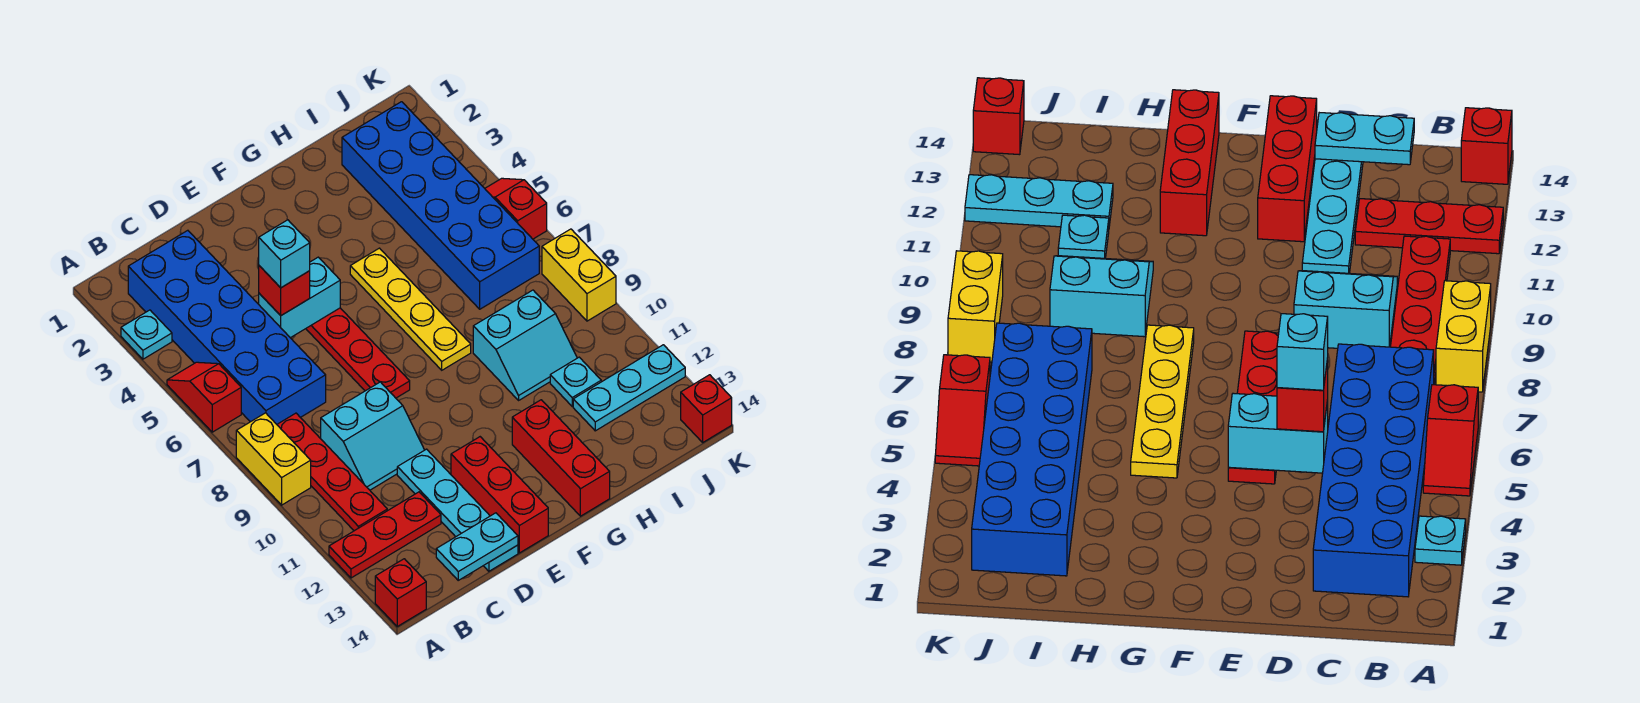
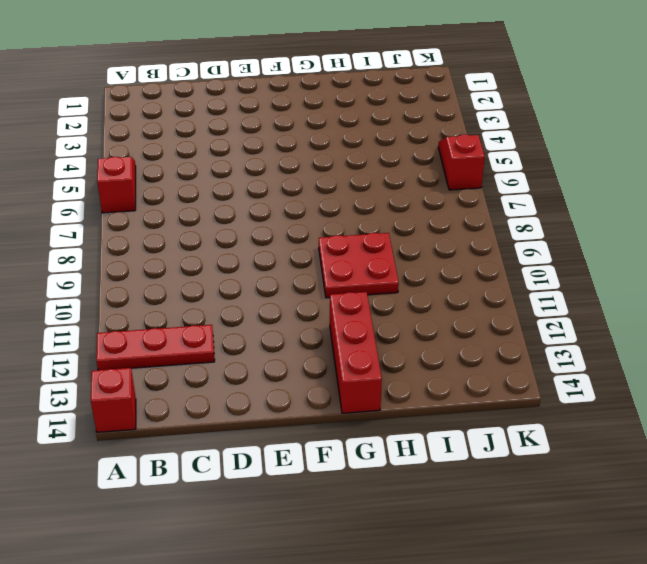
red 2x2 plate [319,233,399,298] -> cyan 2x2 slope [473,290,577,400]
none -> cyan 1x1 plate [121,310,172,359]
none -> yellow 1x2 brick [236,413,311,505]
none -> blue 2x6 brick [128,230,326,424]

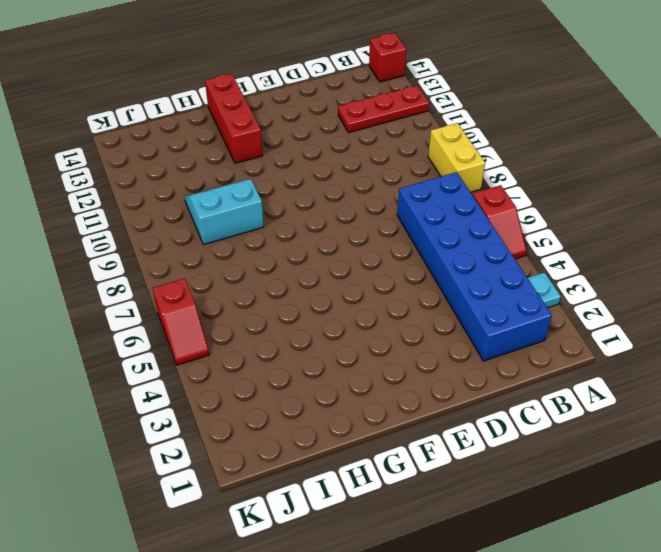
none -> red 1x4 plate [277,413,387,531]
none -> cyan 2x2 slope [321,382,424,490]
none -> cyan 1x4 plate [397,449,518,571]

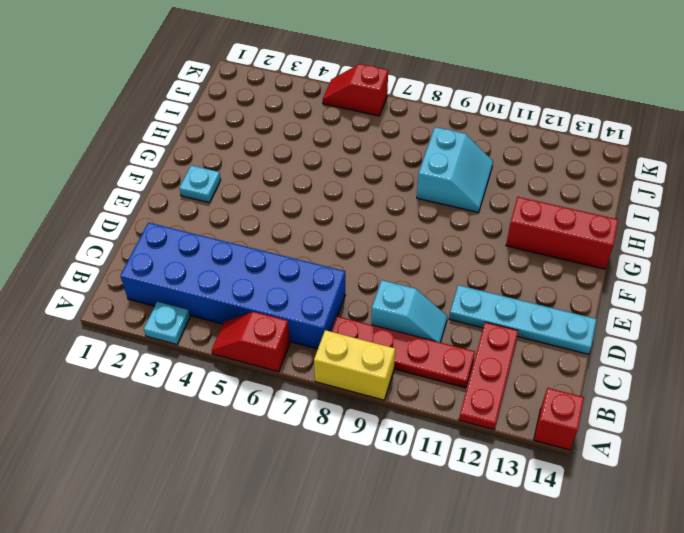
cyan 1x2 slope [371,280,447,342] -> cyan 2x2 slope [321,382,424,490]
cyan 1x1 plate [179,165,221,203] -> cyan 1x1 plate moved to [550,357,601,406]
none -> red 1x4 plate [306,308,410,398]
none -> red 1x3 brick [451,437,548,553]
none -> yellow 1x4 plate [350,248,471,370]

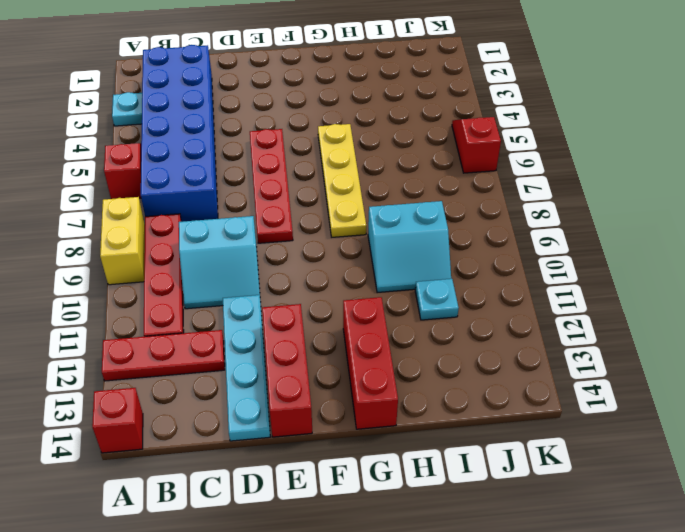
none -> blue 2x6 brick [342,102,539,309]
none -> cyan 1x3 plate [573,345,685,431]
none -> yellow 1x2 brick [542,229,616,321]

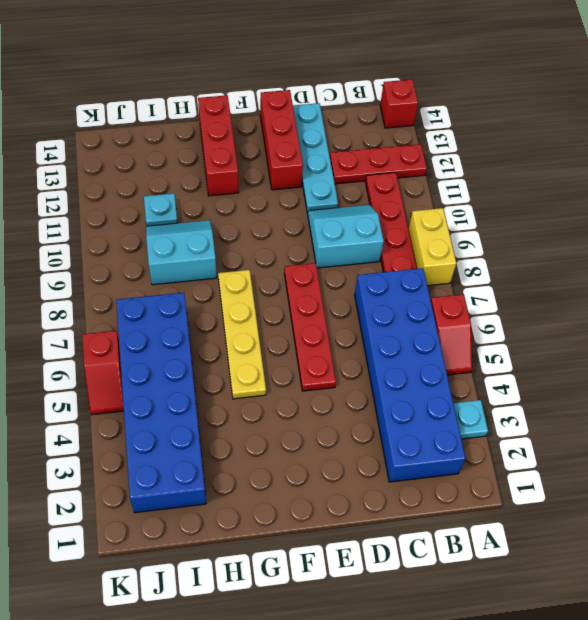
none -> cyan 1x3 plate [573,345,685,431]
none -> yellow 1x2 brick [542,229,616,321]
none -> red 1x1 brick [681,375,732,442]

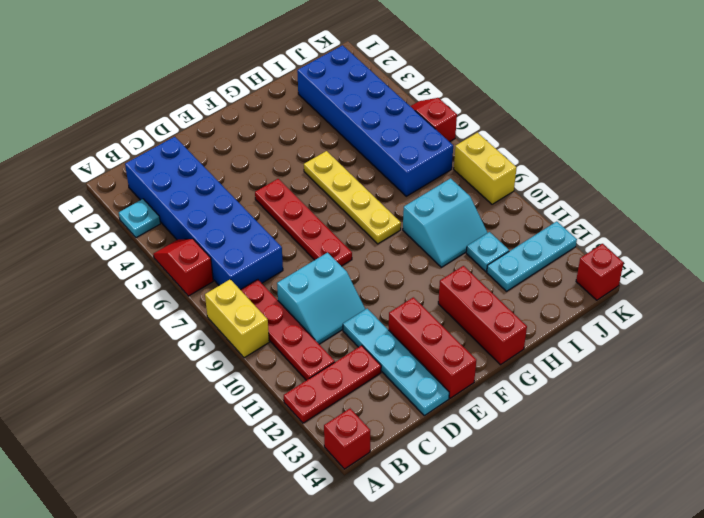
none -> cyan 1x2 plate [436,513,518,580]
none -> cyan 1x2 brick [259,257,340,338]
none -> red 1x1 brick [259,266,310,316]

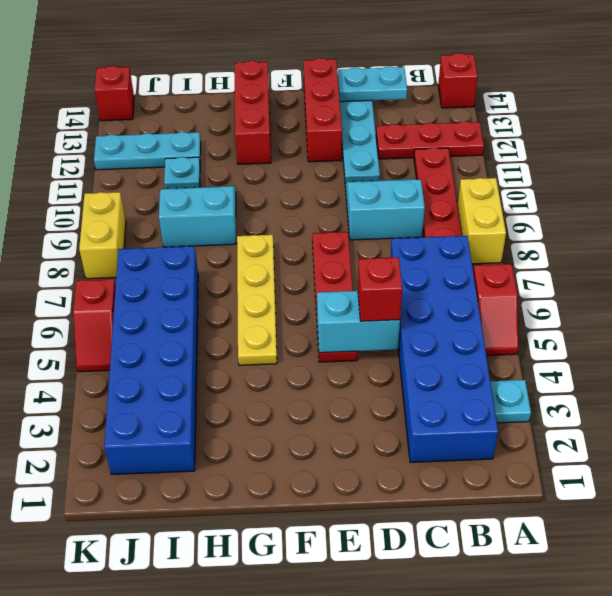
none -> cyan 1x1 brick [259,220,310,288]

